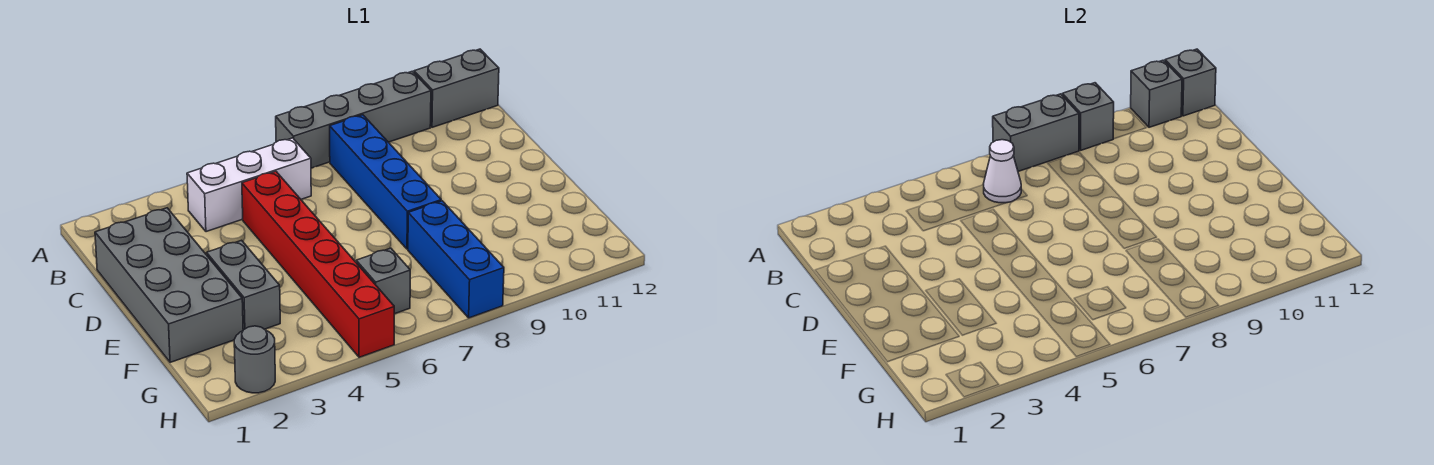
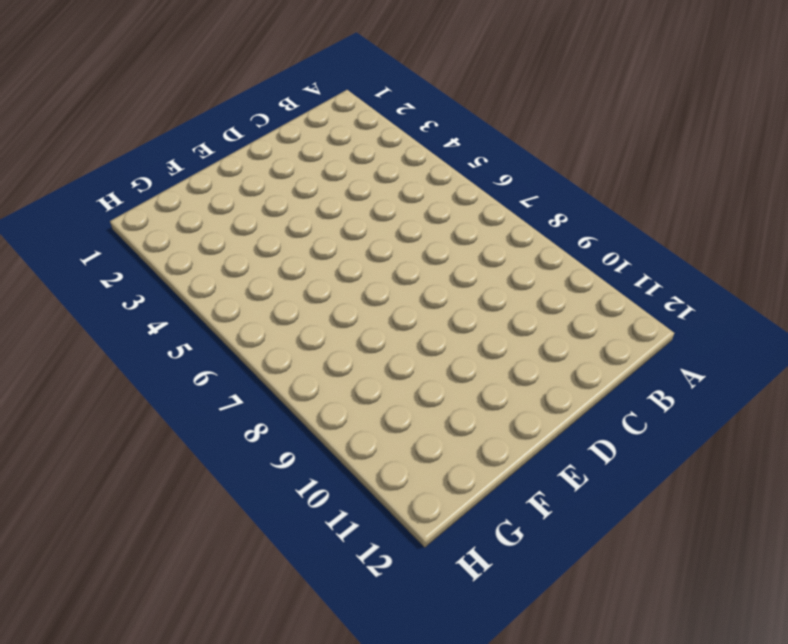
none -> grey 1x4 brick [276,71,431,168]
none -> grey 1x2 brick [414,49,499,127]
none -> white 1x3 brick [187,138,311,232]

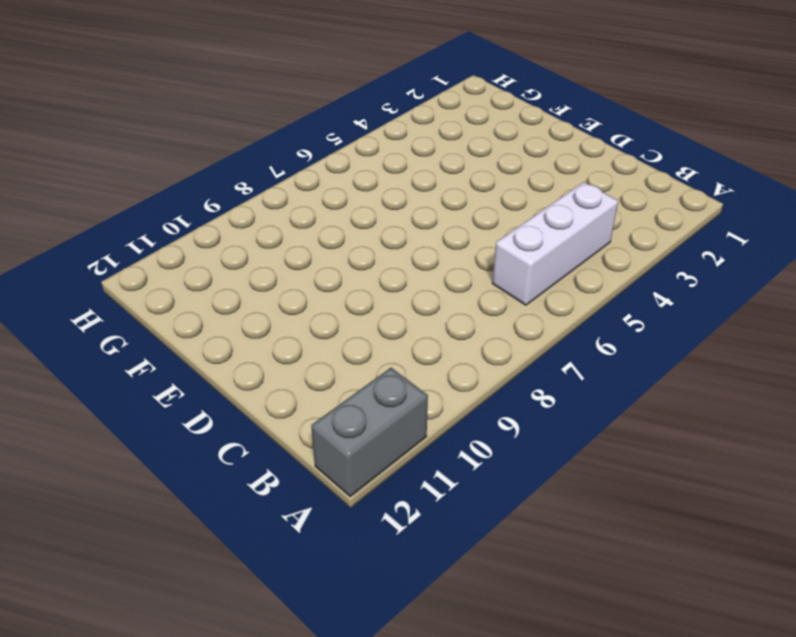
none -> grey 1x4 brick [276,71,431,168]
none -> blue 1x4 brick [330,115,441,249]
none -> grey 2x4 brick [95,208,243,362]

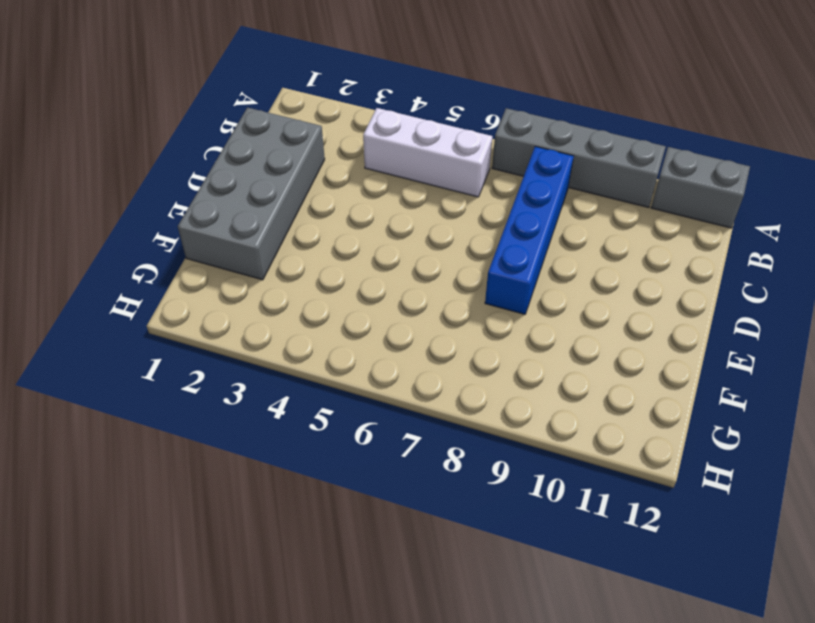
none -> red 1x6 brick [242,171,394,357]
none -> grey 1x2 brick [207,240,280,330]
none -> blue 1x3 brick [408,201,504,318]

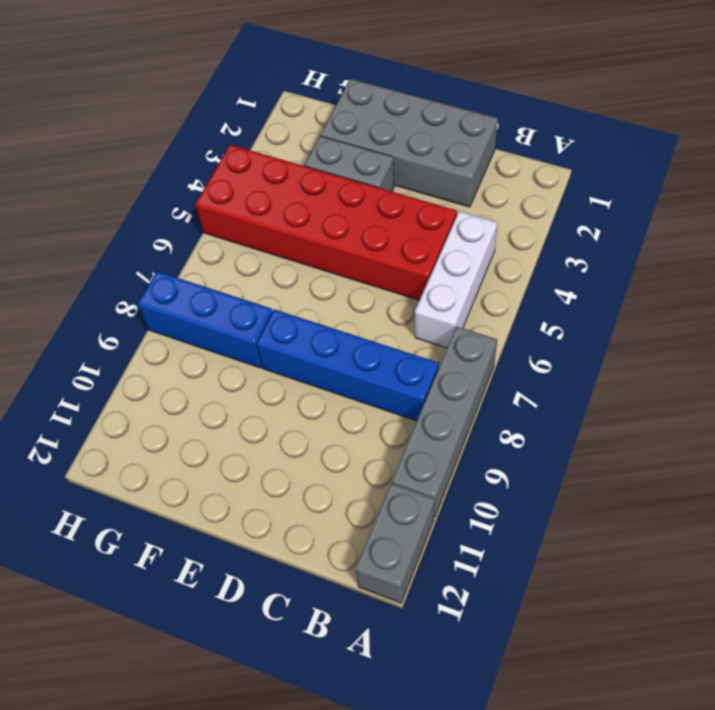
red 2x6 brick [196,145,457,300] -> red 1x6 brick [242,171,394,357]
none -> grey 1x1 brick [356,248,410,314]
none -> grey 1x1 round brick [234,326,275,393]
none -> grey 1x2 brick [993,94,1079,171]

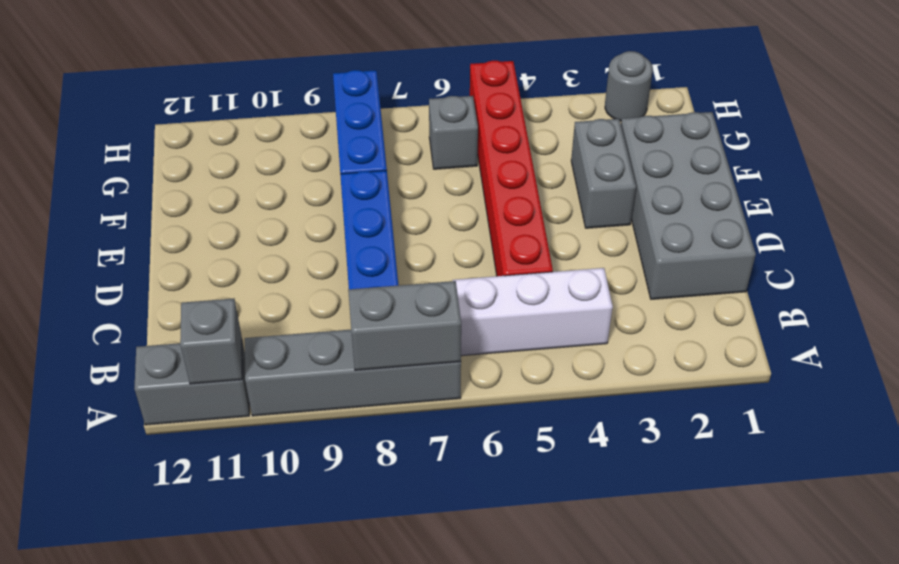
none -> grey 1x1 brick [1062,83,1114,150]
none -> grey 1x1 brick [1165,49,1216,116]
none -> white 1x1 cone [983,140,1021,203]

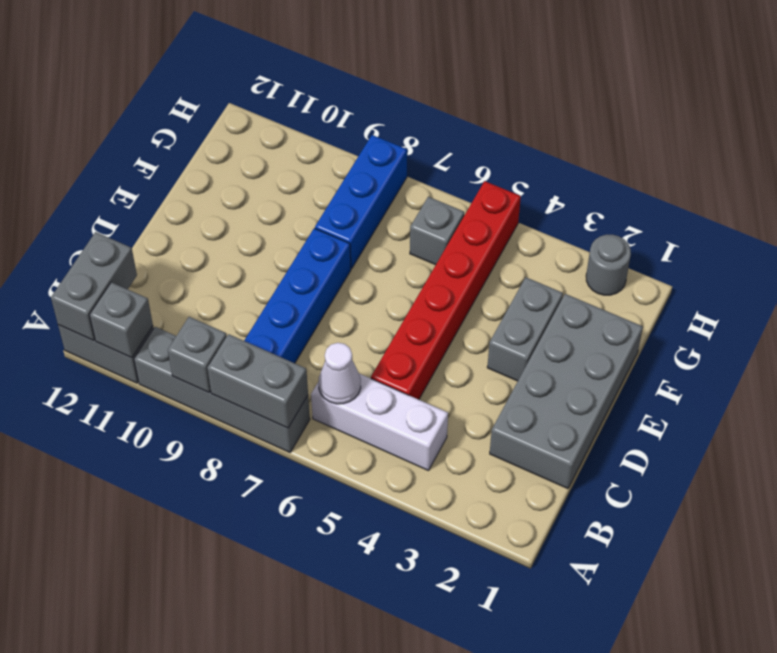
grey 1x2 brick [51,232,137,340] -> grey 1x1 brick [1165,49,1216,116]

